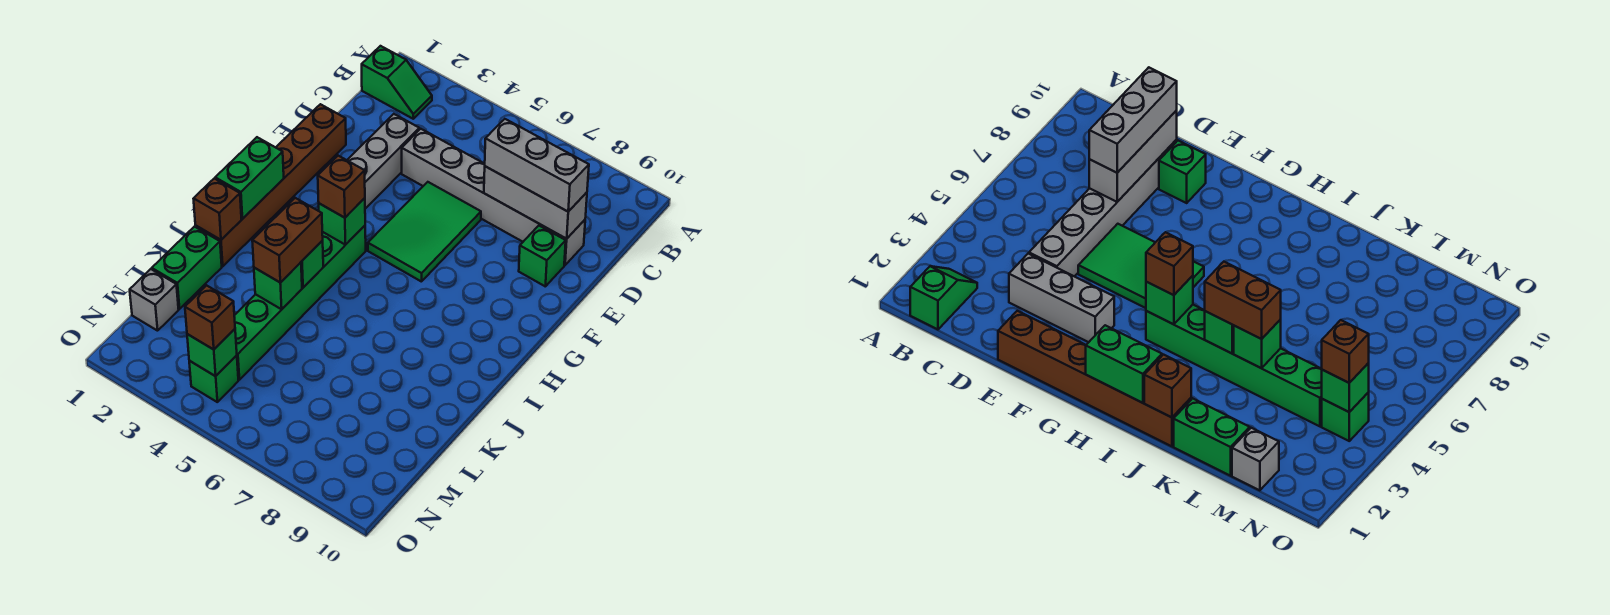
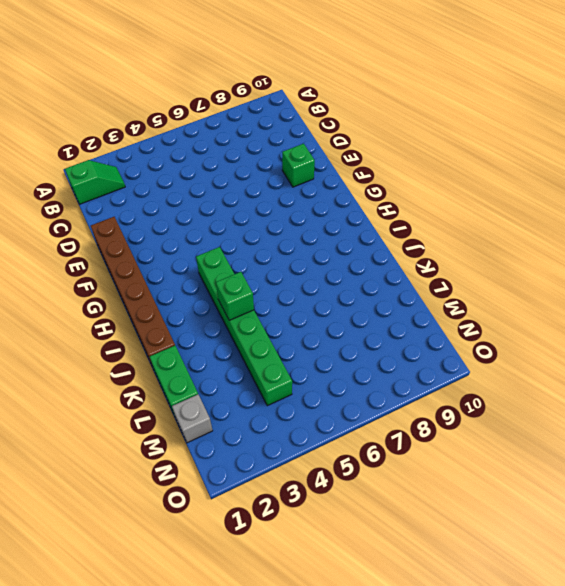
none -> grey 1x3 brick [347,114,419,209]
none -> grey 1x6 brick [402,129,585,265]
none -> green 2x3 tile [368,182,481,282]

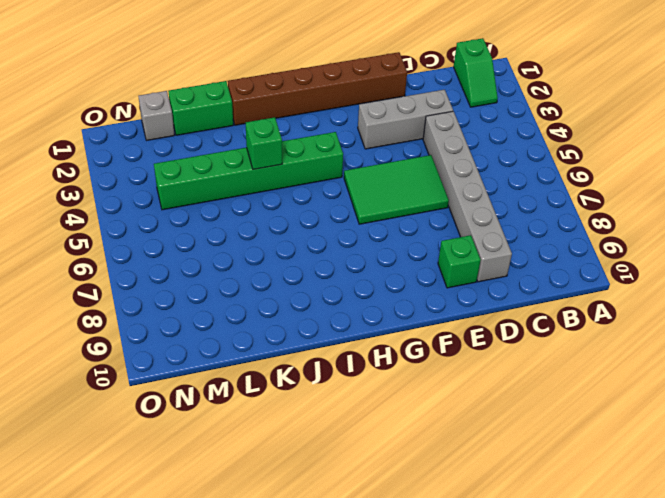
none -> green 1x1 brick [189,355,238,402]
none -> grey 1x3 brick [484,166,587,239]
none -> green 1x2 brick [215,137,284,219]

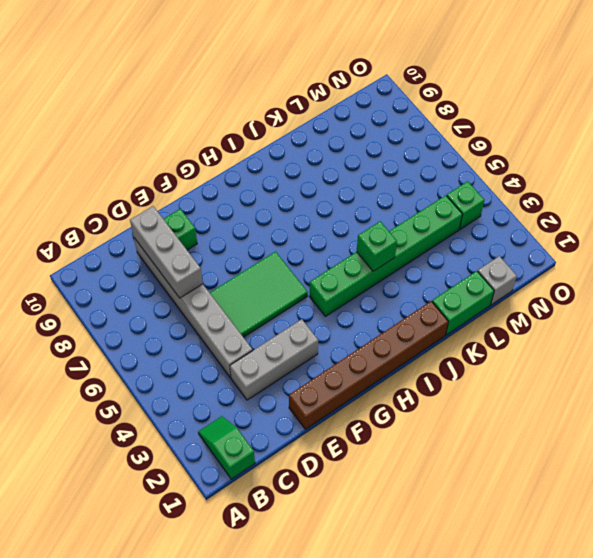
none -> green 1x2 brick [215,137,284,219]
none -> green 1x1 brick [319,198,365,245]
none -> brown 1x1 brick [193,178,241,240]

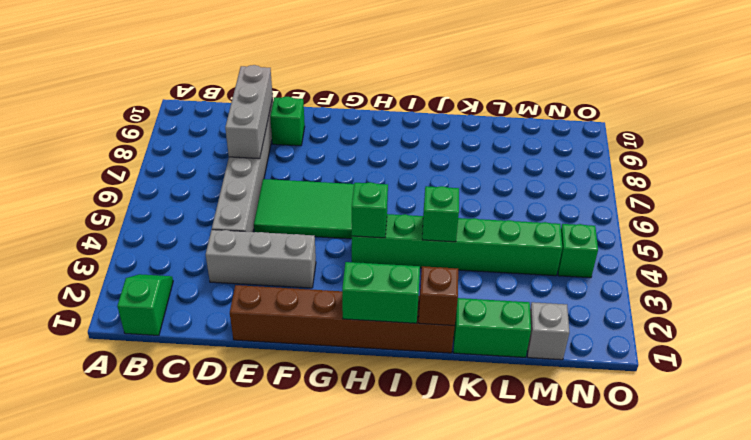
none -> green 1x1 brick [254,263,302,309]
none -> green 1x1 brick [187,329,237,376]
none -> grey 1x3 brick [485,119,589,212]

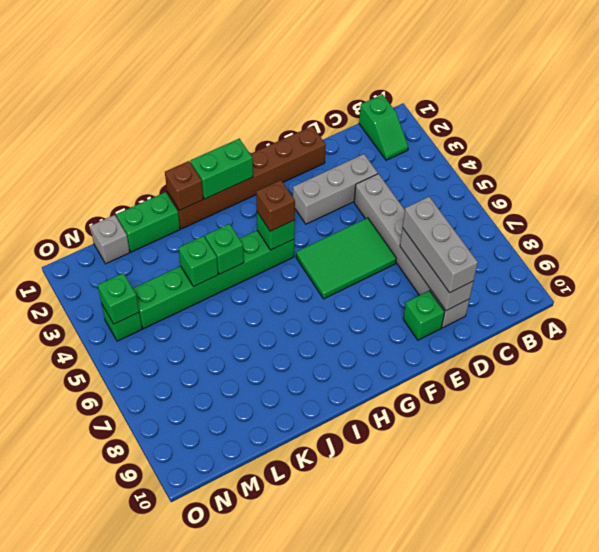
none -> brown 1x2 brick [252,198,323,283]
none -> brown 1x1 brick [185,285,235,349]

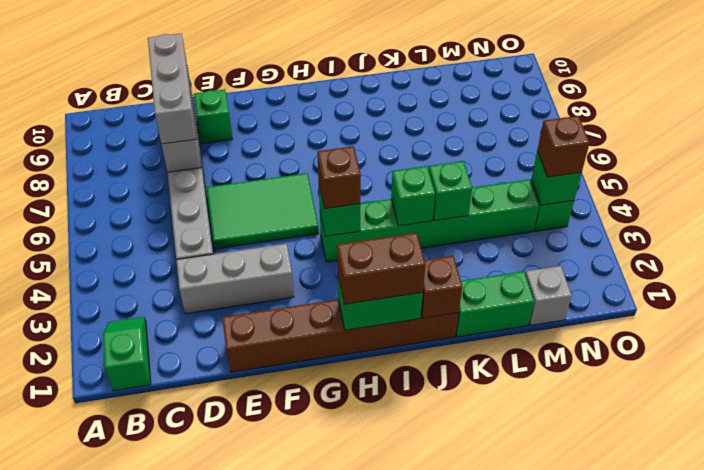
brown 1x2 brick [337,233,425,304] -> brown 1x2 brick moved to [252,198,323,283]

